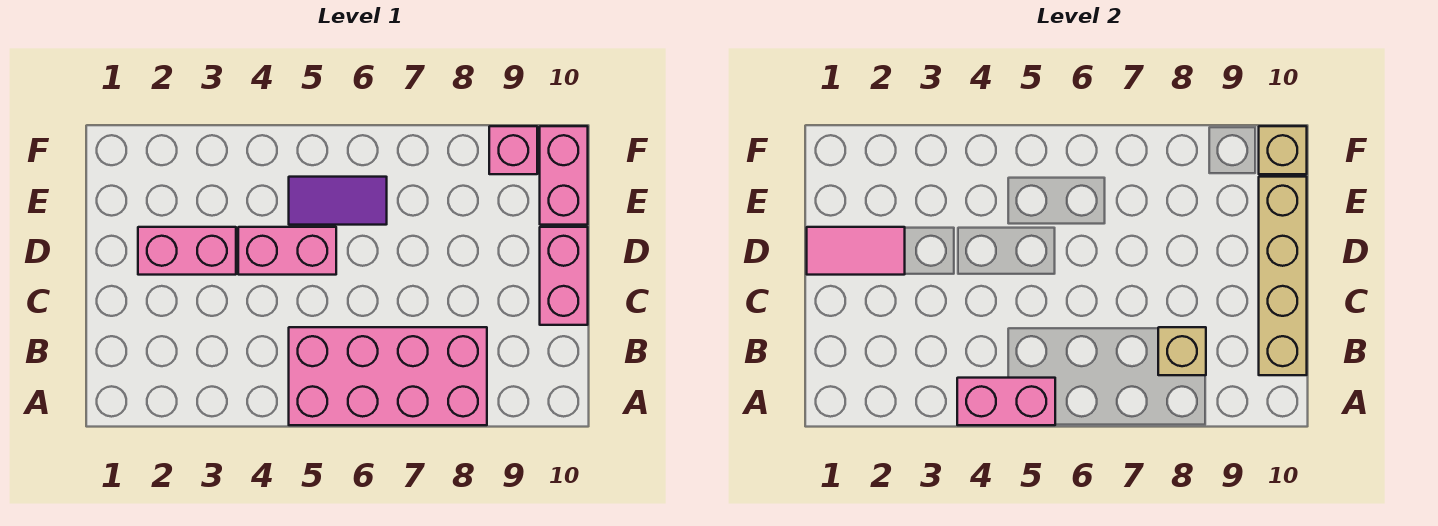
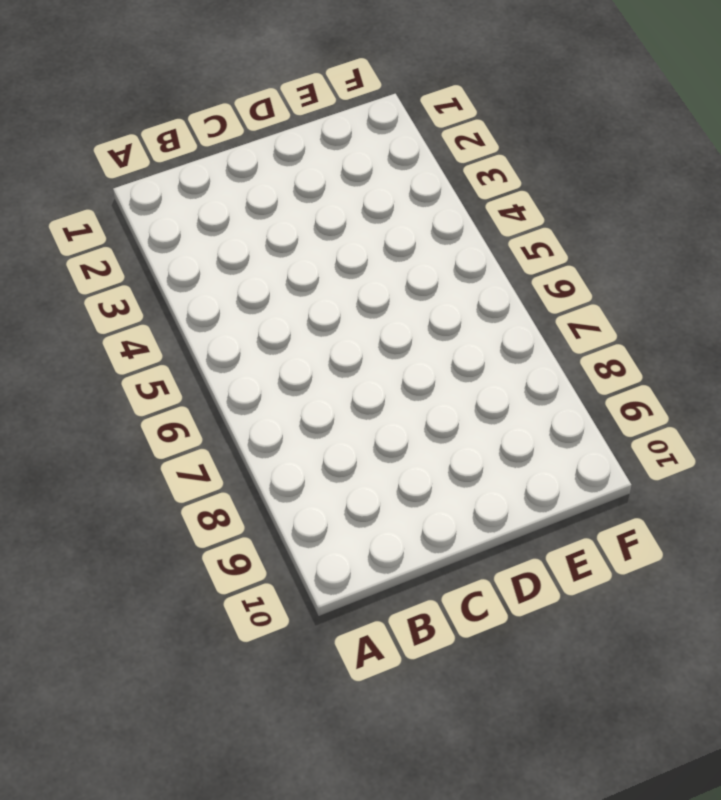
none -> pink 2x4 brick [289,327,487,425]
none -> pink 1x2 brick [540,227,588,325]
none -> pink 1x2 brick [138,227,236,275]

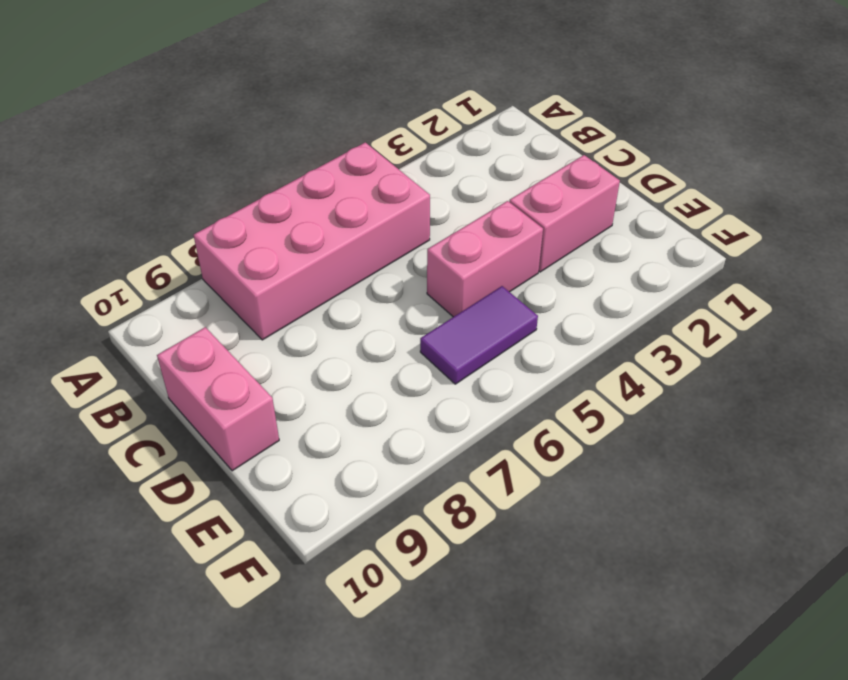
none -> pink 1x2 brick [540,126,588,225]
none -> pink 1x1 brick [489,126,537,174]
none -> pink 1x2 brick [957,378,1055,425]

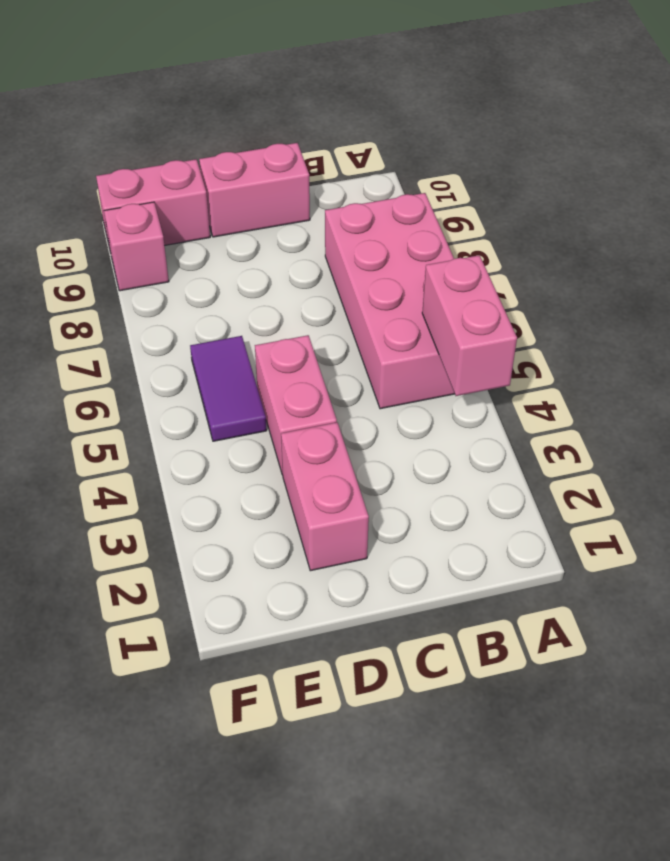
none -> tan 1x1 brick [1158,327,1206,375]
none -> tan 1x4 brick [1259,177,1307,375]
none -> pink 1x2 tile [807,227,905,275]

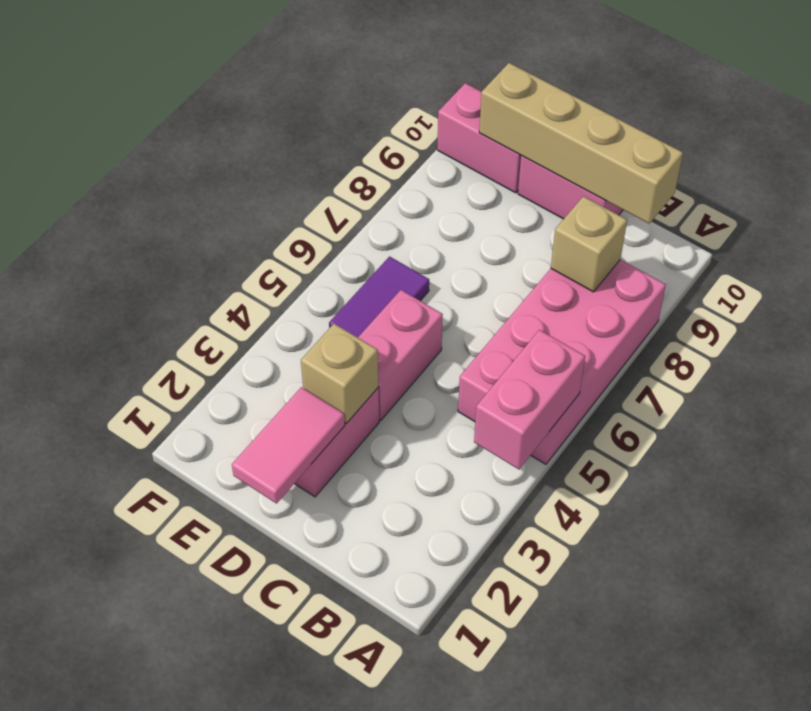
tan 1x1 brick [301,324,378,423] -> tan 1x1 brick moved to [1259,126,1307,174]
none -> pink 1x1 brick [489,126,537,174]

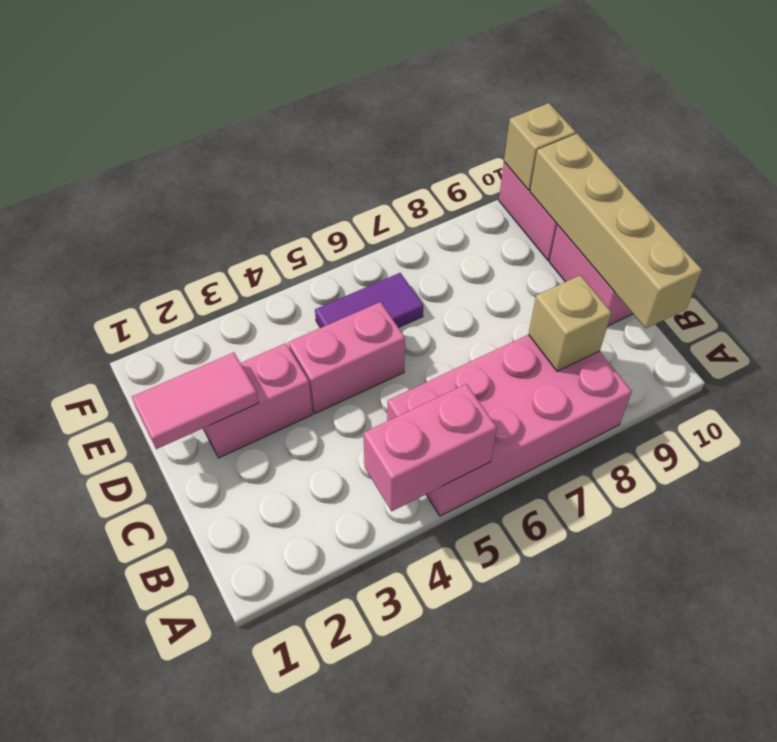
none -> pink 1x1 brick [489,126,537,174]

